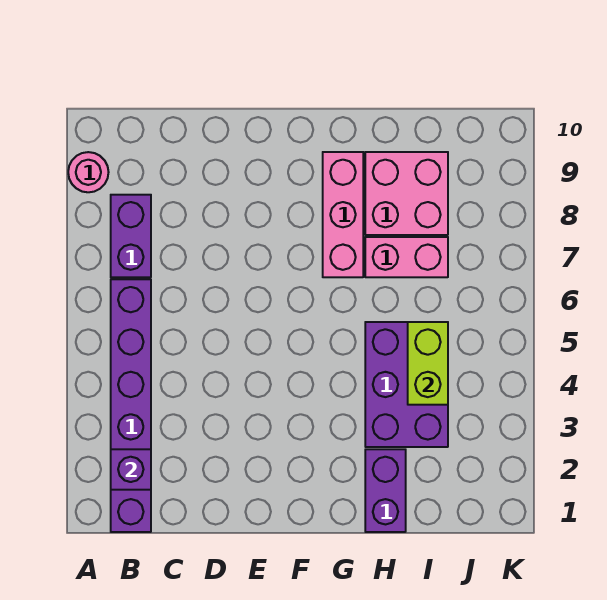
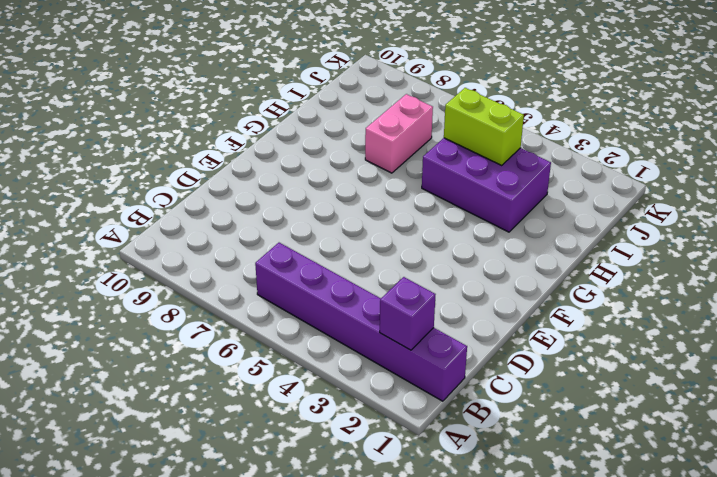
none -> pink 1x1 round brick [68,152,109,192]
none -> purple 1x2 brick [111,195,151,277]

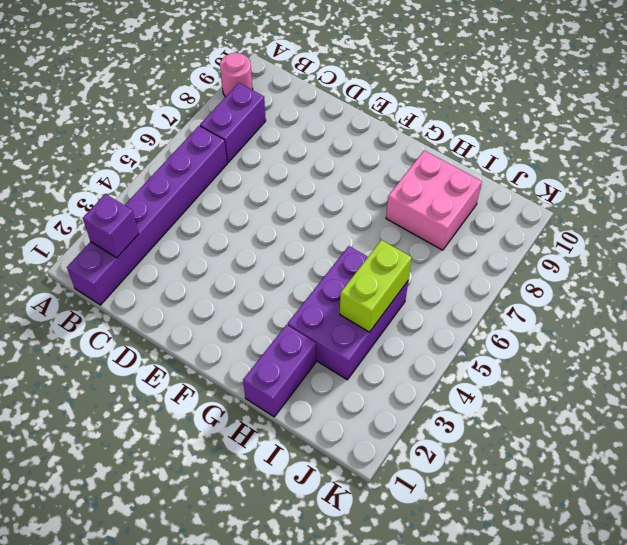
none -> pink 1x3 brick [323,152,363,277]
none -> pink 1x2 brick [365,237,448,277]

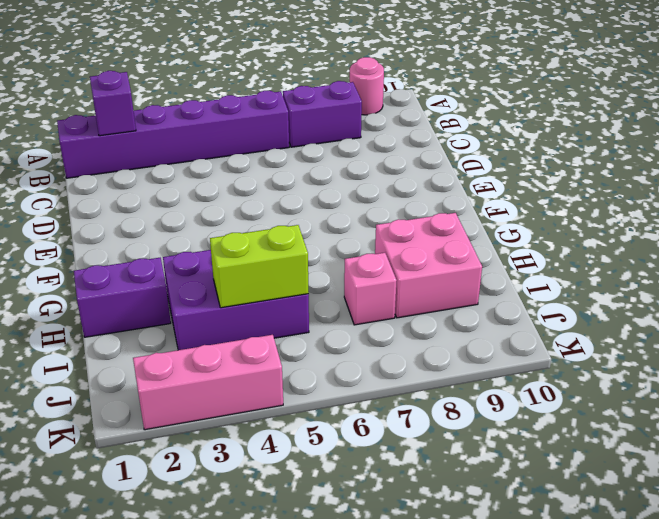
pink 1x1 brick [344,253,397,325] -> pink 1x2 brick [365,237,448,277]
pink 1x3 brick [133,335,283,430] -> pink 1x3 brick moved to [323,152,363,277]

